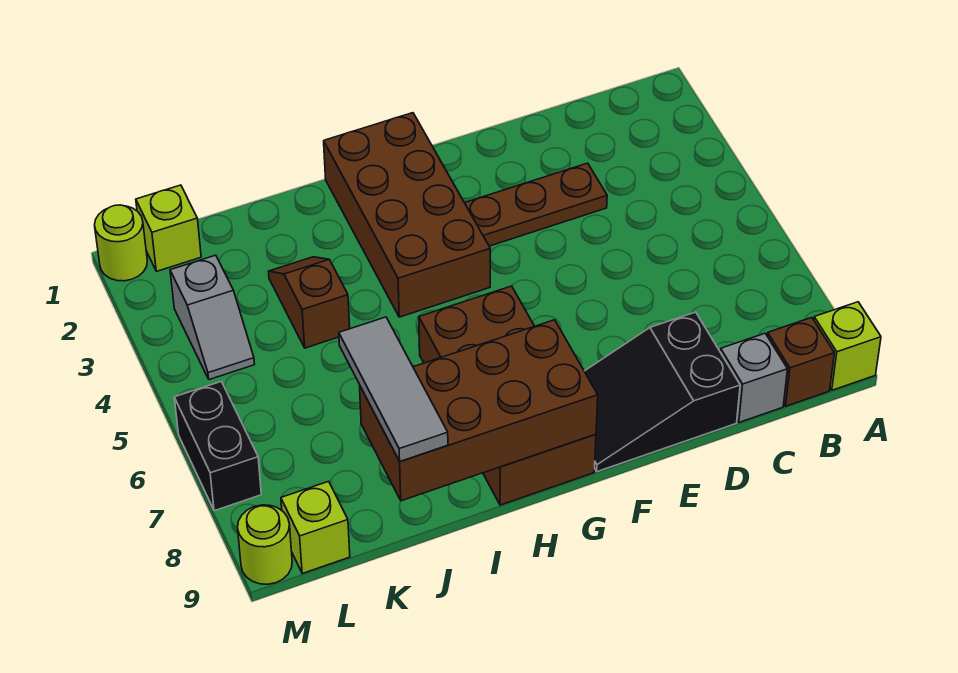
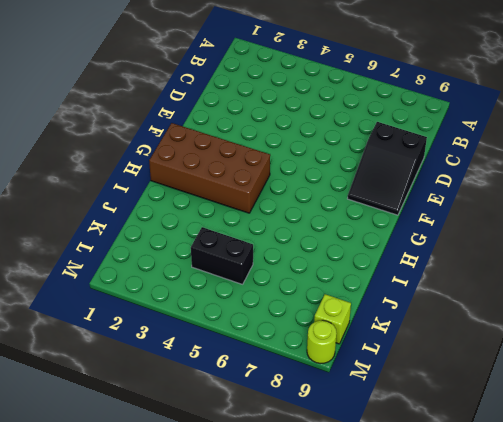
black 1x2 brick [191,227,253,284] -> black 1x2 brick moved to [174,381,261,511]
none -> lime 1x1 brick [814,302,881,390]
none -> brown 1x1 brick [767,318,834,406]
none -> grey 1x1 brick [720,333,788,422]

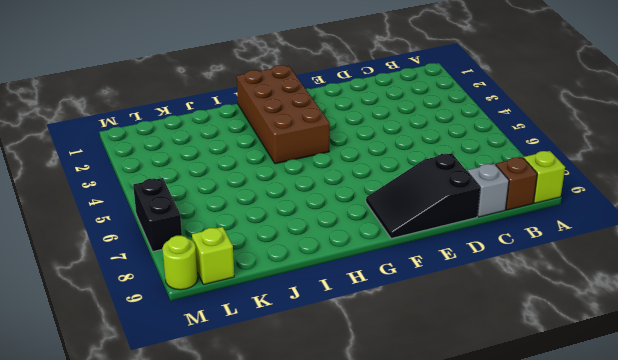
none -> brown 1x3 plate [465,163,607,246]
none -> brown 2x4 brick [419,286,596,505]
none -> brown 1x2 slope [268,257,350,348]

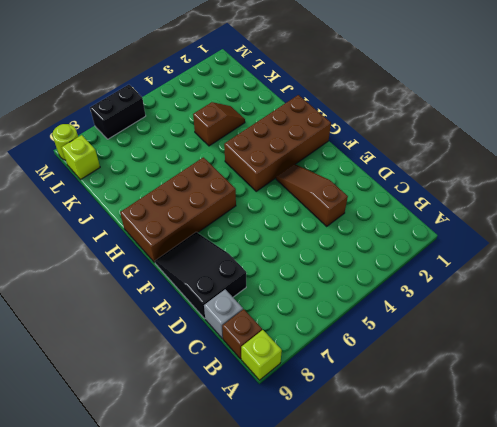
brown 1x3 slope [276,164,348,226] -> brown 1x3 plate [465,163,607,246]
none -> lime 1x1 brick [136,185,201,271]
none -> grey 1x2 slope [170,255,255,380]
none -> lime 1x1 round brick [95,205,147,281]

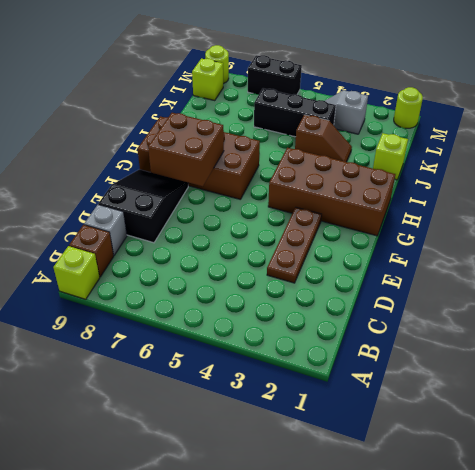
brown 2x2 brick [148,113,224,186] -> brown 2x4 brick [360,320,598,501]
lime 1x1 brick [373,133,408,180] -> lime 1x1 brick moved to [136,185,201,271]
black 1x3 brick [254,88,336,137] -> none
none -> grey 1x3 tile [339,317,448,461]

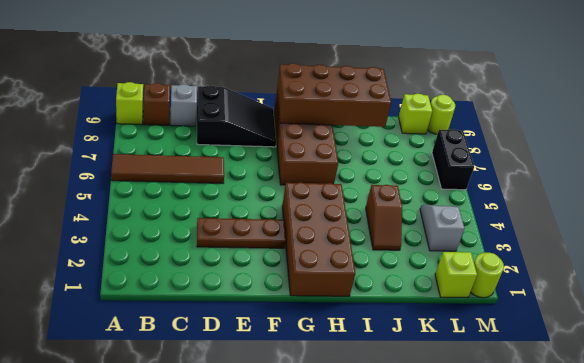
brown 1x4 tile [111,154,224,183] -> none
none -> grey 1x3 tile [339,317,448,461]

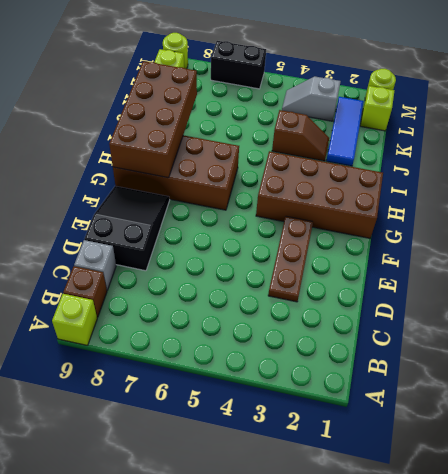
blue 1x3 tile [326,97,364,166] -> none
none -> grey 1x3 tile [339,317,448,461]

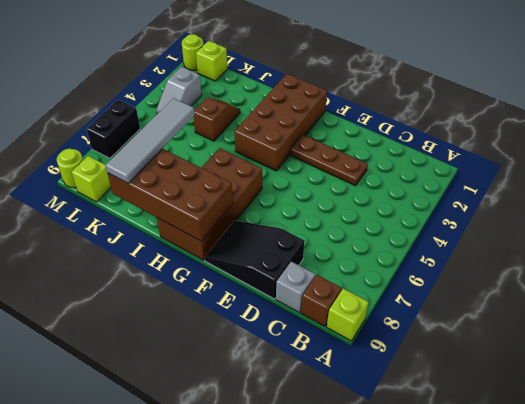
grey 1x4 tile [106,98,195,184] -> grey 1x3 tile [339,317,448,461]

